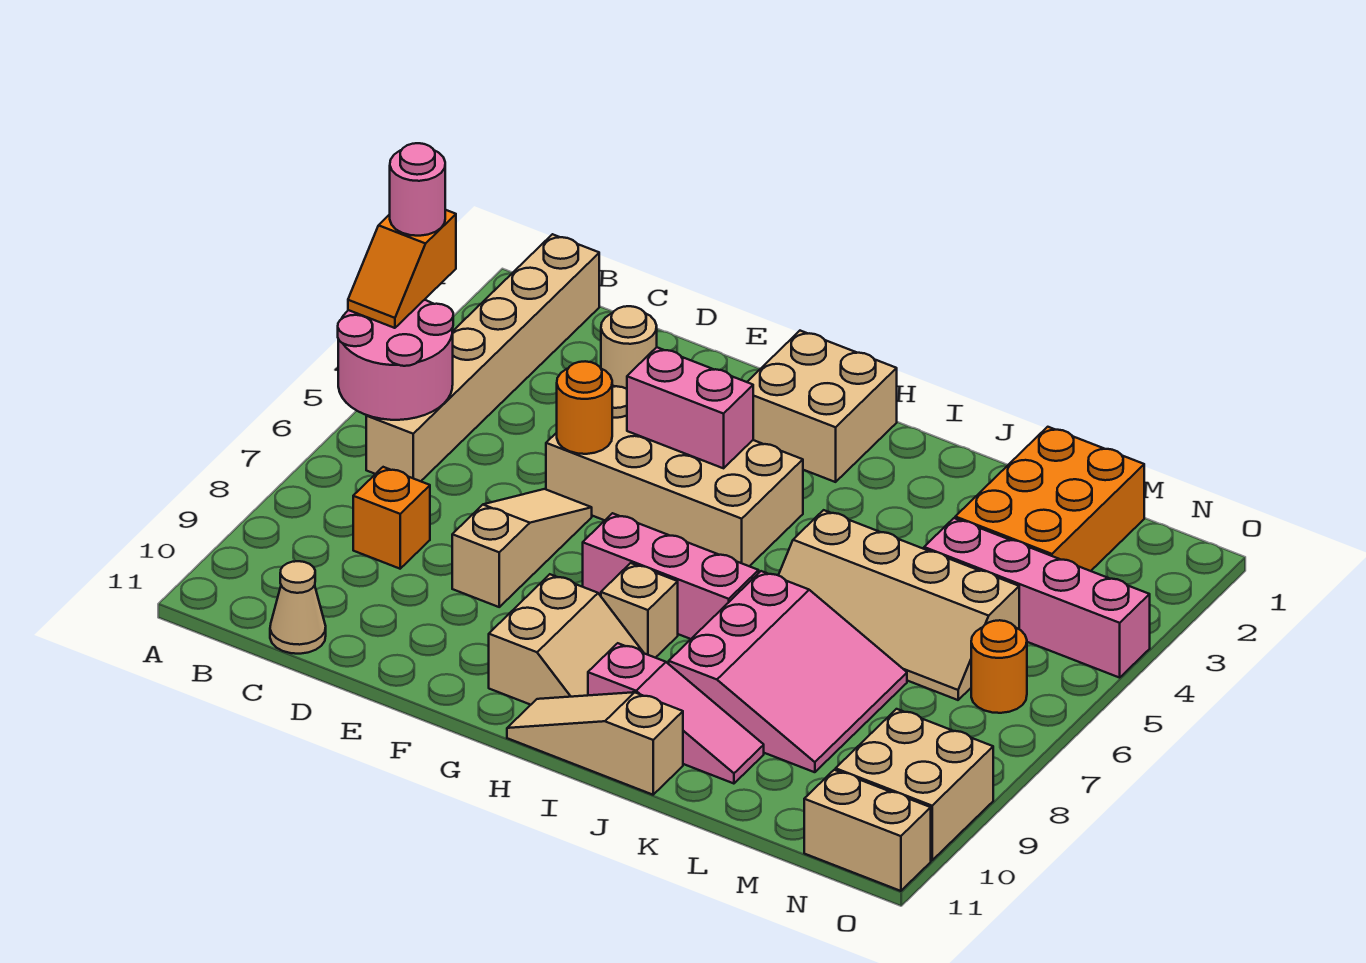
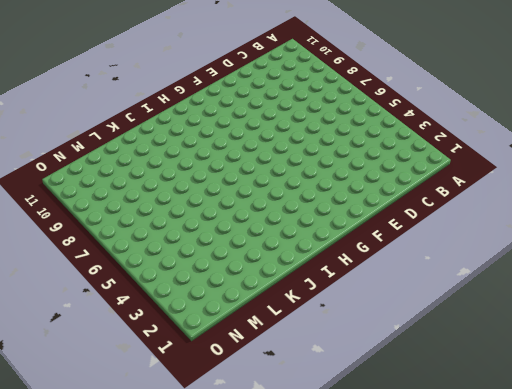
none -> tan 1x6 brick [366,234,599,481]
none -> orange 1x1 brick [353,467,430,569]
none -> tan 1x1 cone [270,561,326,654]

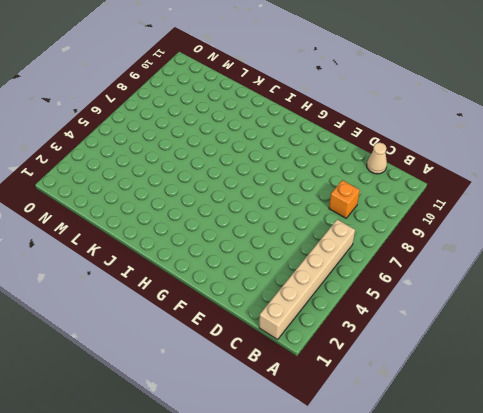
none -> tan 1x1 round brick [601,306,657,389]
none -> tan 2x4 brick [546,385,803,566]
none -> tan 1x3 slope [452,489,592,607]

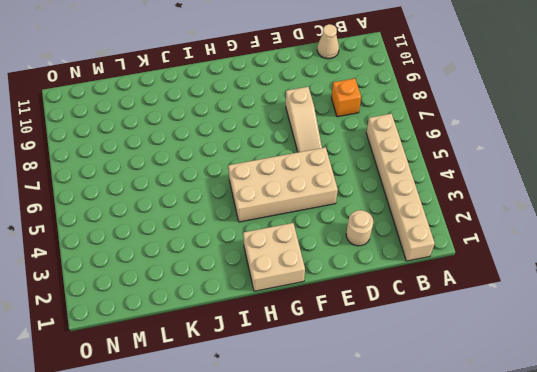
none -> pink 1x3 brick [583,513,759,639]
none -> tan 2x2 slope [489,574,644,705]
none -> tan 1x1 brick [601,563,678,658]

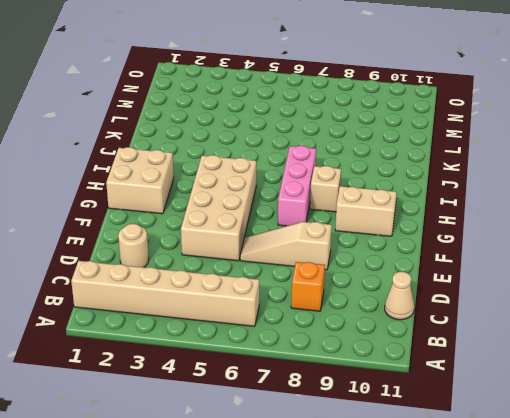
none -> tan 1x3 slope [507,692,683,795]
none -> pink 1x3 slope [588,643,764,784]
none -> tan 2x4 slope [778,510,1019,700]

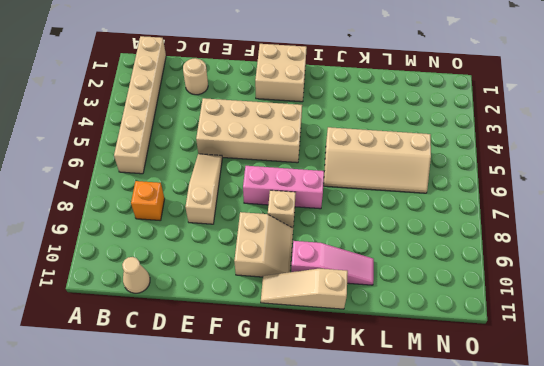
none -> pink 3x3 slope [669,571,907,772]
none -> orange 2x3 brick [955,427,1144,571]
none -> pink 1x4 brick [924,518,1150,678]

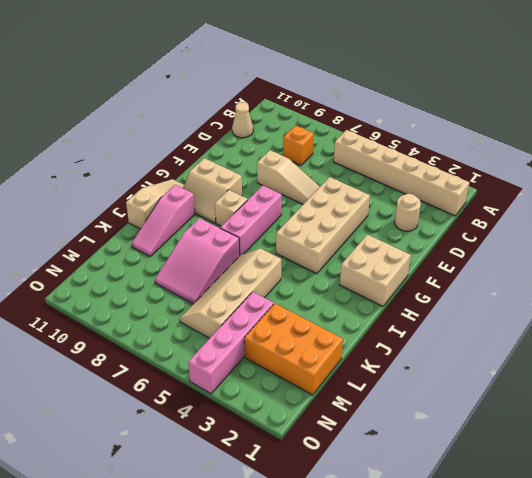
pink 2x3 slope [155,218,240,304] -> pink 3x3 slope [669,571,907,772]
none -> orange 1x1 round brick [971,620,1027,713]
none -> tan 2x2 brick [836,709,993,860]
none -> tan 1x2 brick [804,770,931,891]

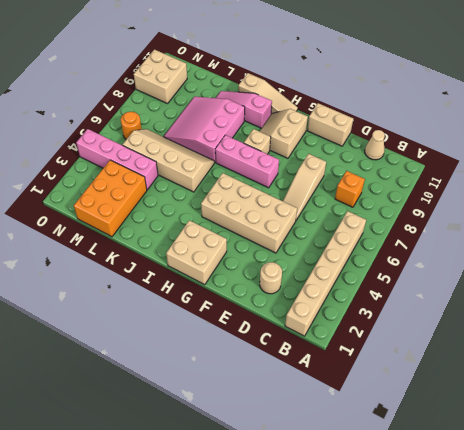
tan 1x2 brick [307,103,353,146] -> tan 1x2 brick moved to [804,770,931,891]
none -> pink 2x2 round brick [338,300,453,420]
none -> orange 1x1 round brick [557,361,612,454]
none -> pink 1x2 brick [627,347,753,468]

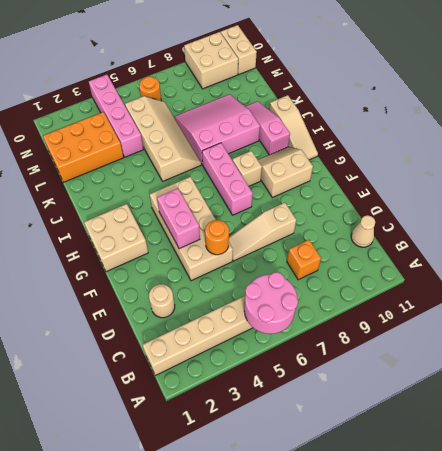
none -> orange 1x2 slope [348,210,456,328]
none -> pink 1x1 round brick [390,143,445,236]

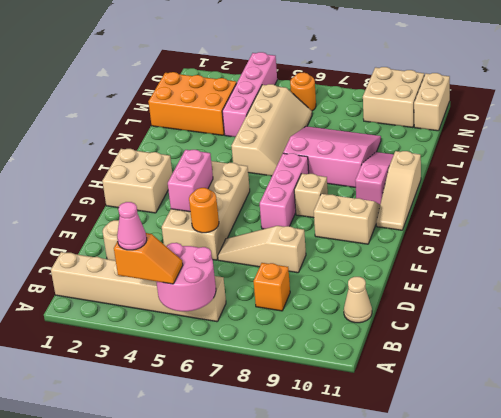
pink 1x1 cone [117,202,147,250] -> pink 1x1 round brick [390,143,445,236]

